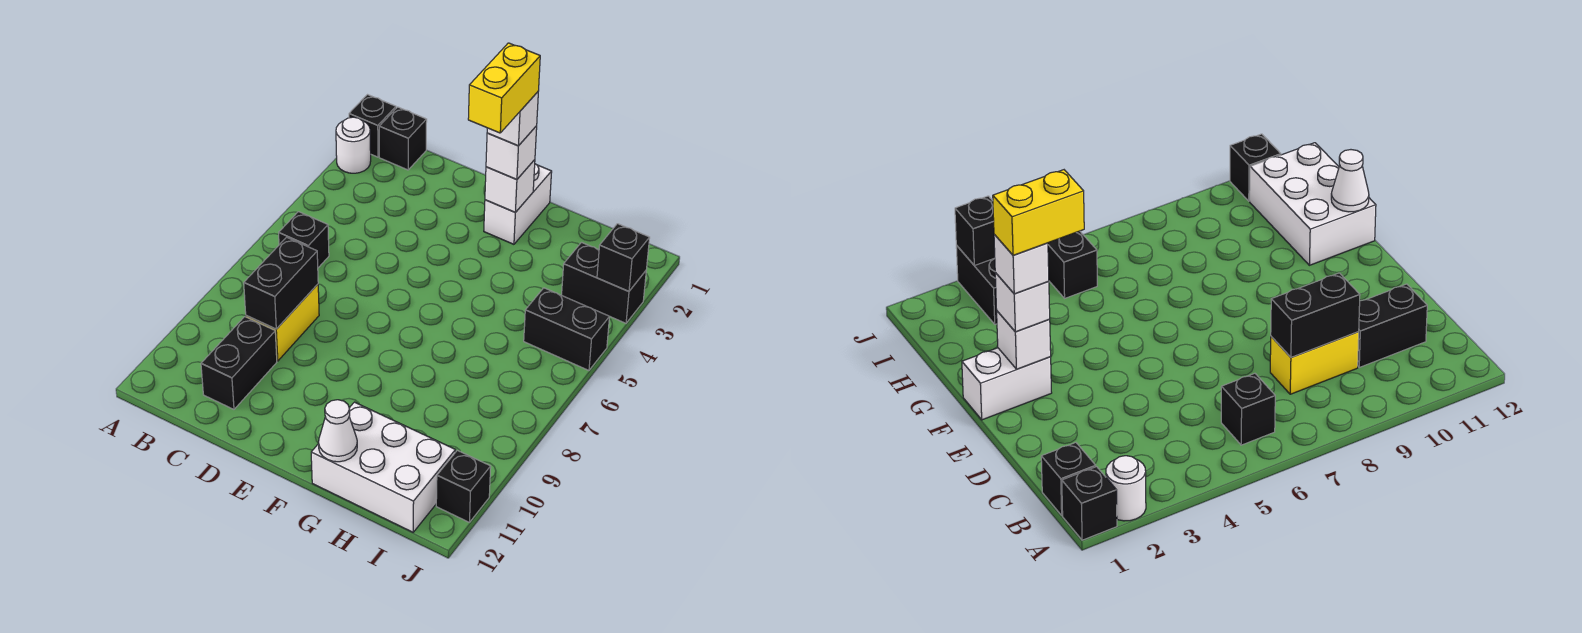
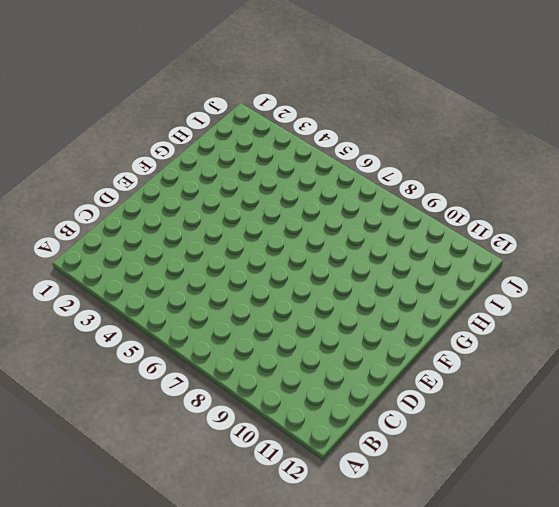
none -> black 1x1 brick [349,95,396,157]
none -> white 1x1 round brick [336,117,371,173]
none -> black 1x1 brick [379,107,427,170]

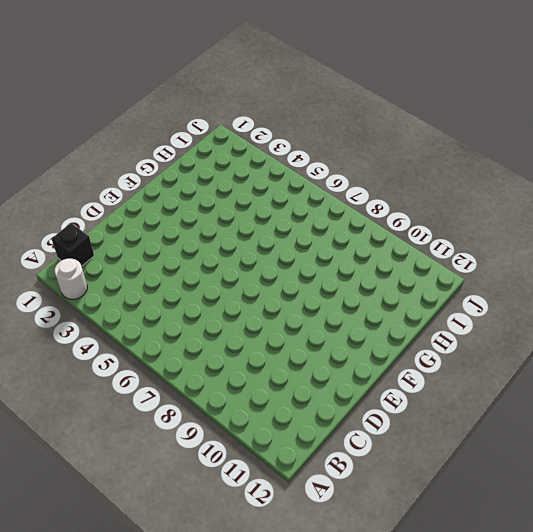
none -> black 1x1 brick [349,95,396,157]
none -> black 1x1 brick [279,212,329,268]
none -> yellow 1x2 brick [246,284,319,361]

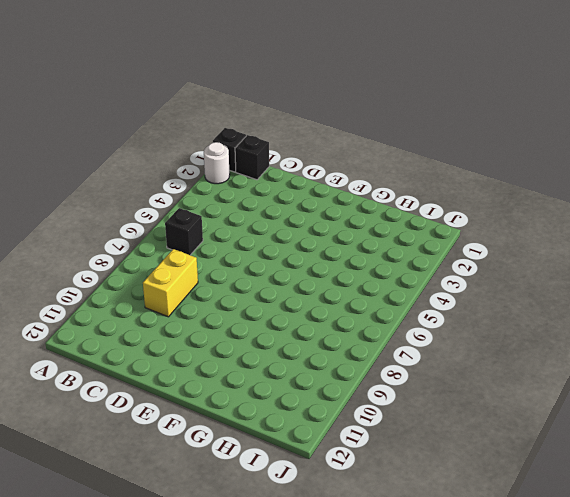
none -> black 1x2 brick [201,317,277,409]
none -> white 1x2 brick [484,164,552,244]
none -> white 2x3 brick [311,402,456,532]

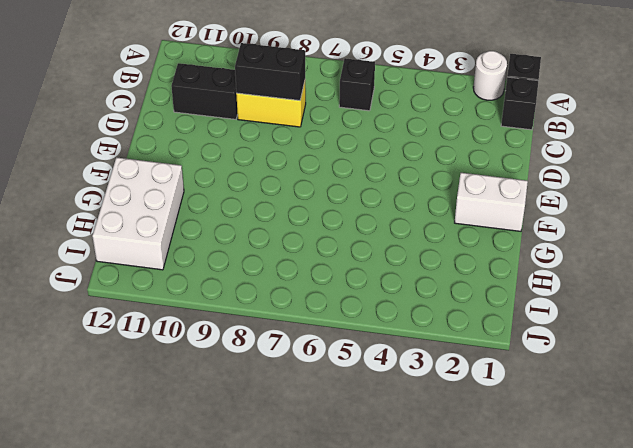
none -> black 1x2 brick [562,242,646,323]
none -> black 1x2 brick [524,288,609,370]
none -> black 1x1 brick [436,450,491,522]

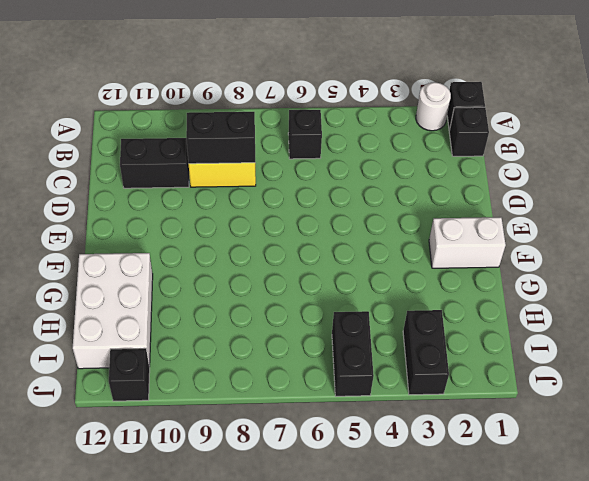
none -> white 1x1 brick [485,160,535,212]
none -> white 1x1 cone [319,400,357,462]
none -> black 1x1 brick [597,224,650,291]

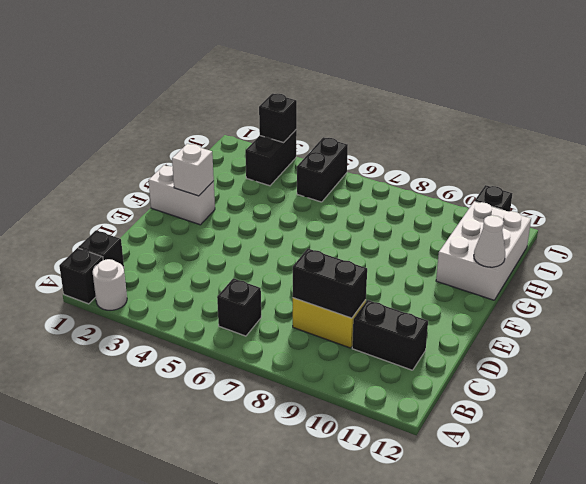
none -> white 1x1 brick [486,126,537,180]
none -> white 1x1 brick [487,92,538,146]
none -> yellow 1x2 brick [468,43,540,133]

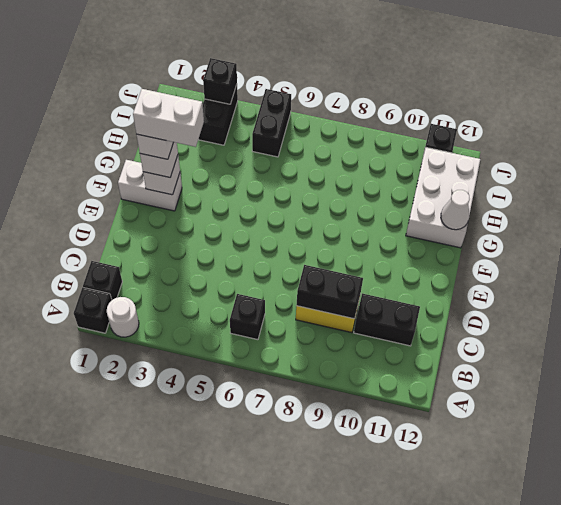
white 1x2 brick [133,89,204,147] -> yellow 1x2 brick [468,43,540,133]

